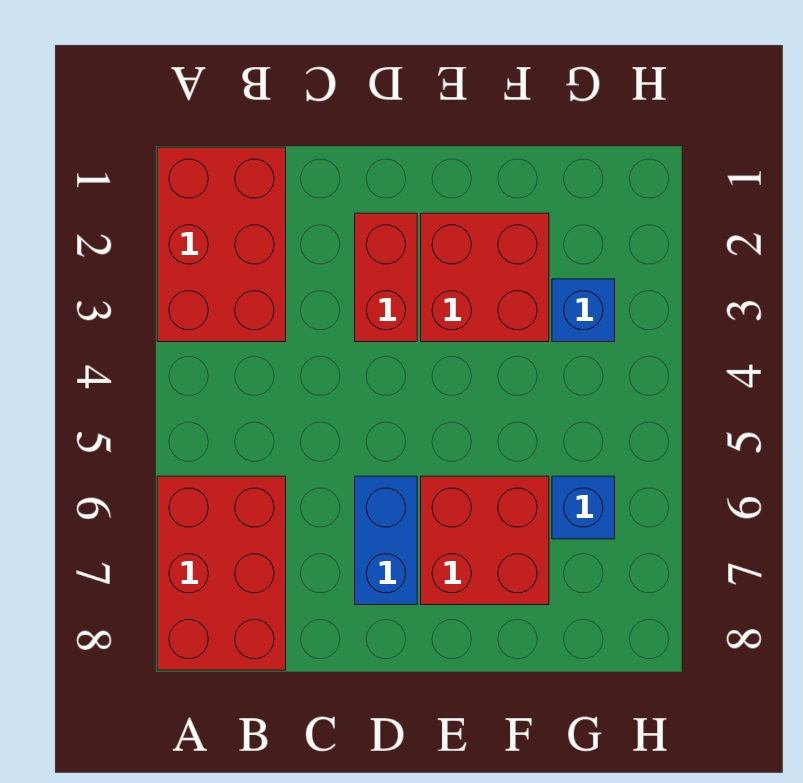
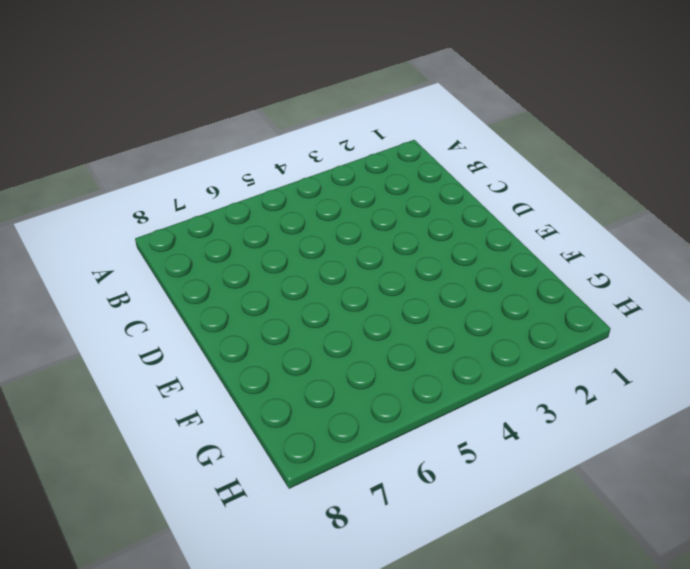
none -> red 2x3 brick [157,147,286,342]
none -> red 2x3 brick [157,476,286,670]

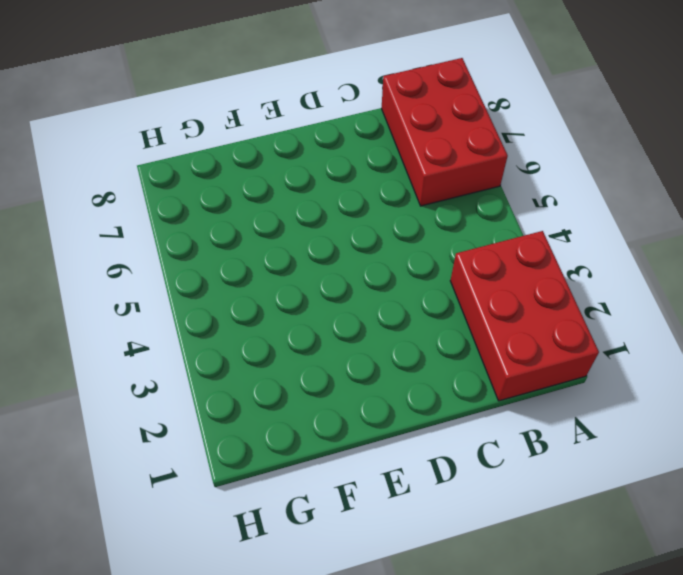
none -> red 1x2 brick [355,213,417,342]
none -> blue 1x2 brick [355,476,417,605]

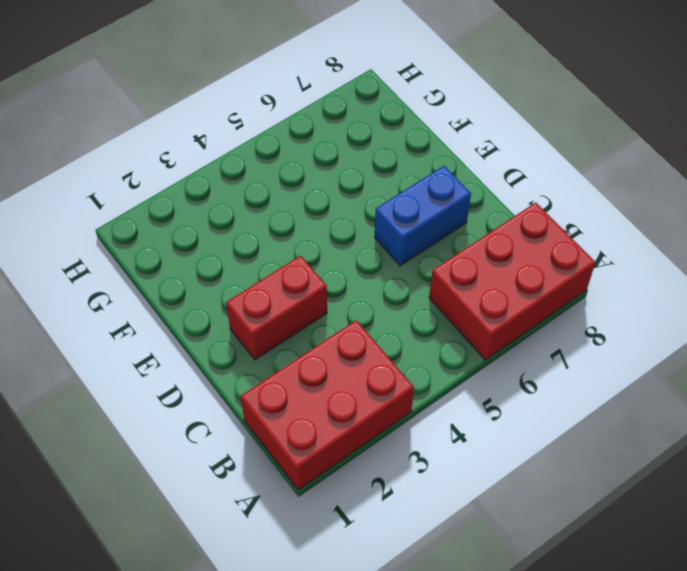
none -> red 2x2 brick [421,213,549,342]
none -> red 2x2 brick [421,476,549,605]

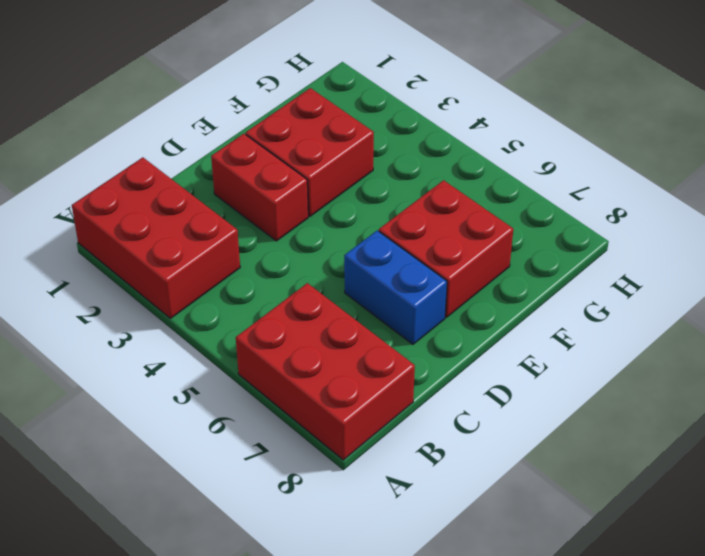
none -> blue 1x1 brick [552,279,615,342]
none -> blue 1x1 brick [552,476,615,539]

